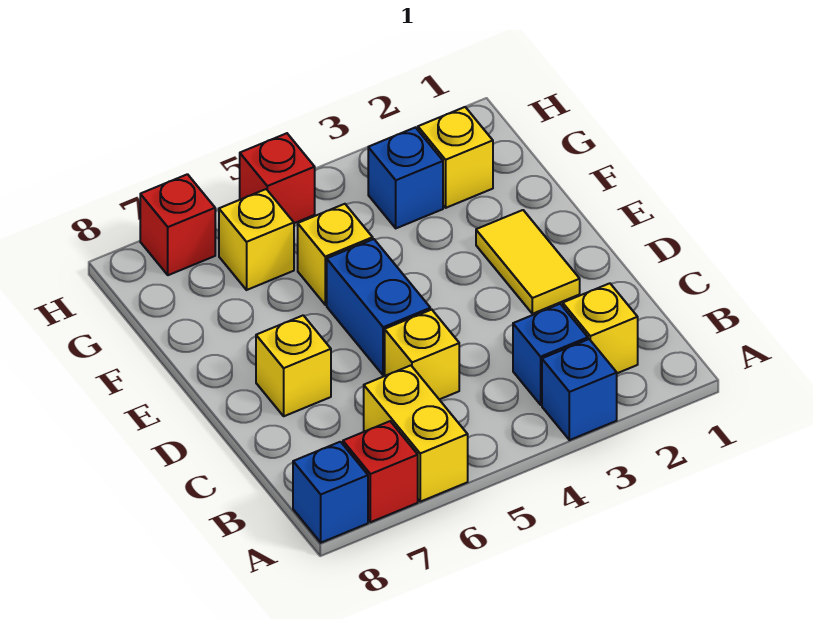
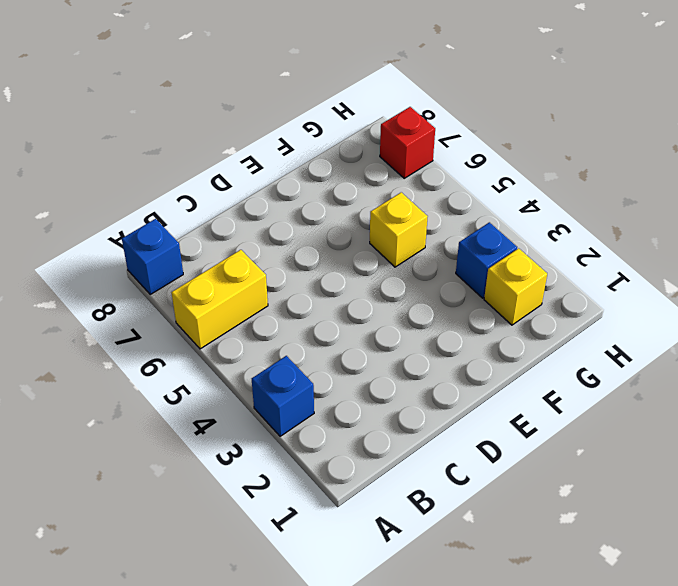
none -> red 1x1 brick [343,421,418,522]
none -> yellow 1x1 brick [563,283,638,373]
none -> blue 1x1 brick [513,304,588,405]

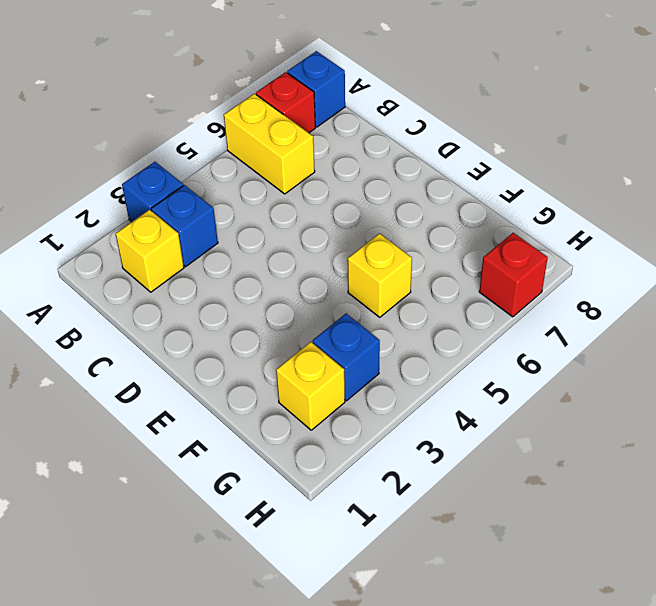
none -> yellow 1x1 brick [385,310,459,399]
none -> yellow 1x2 tile [476,210,580,314]
none -> blue 1x2 brick [327,239,430,375]

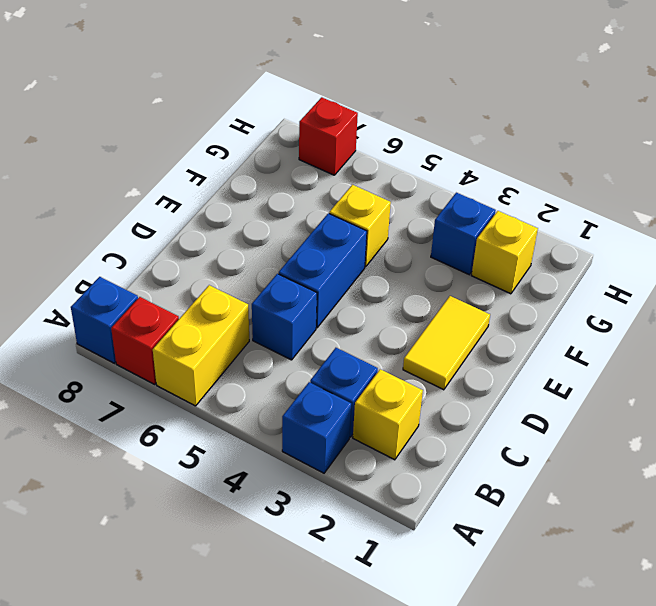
blue 1x1 brick [252,274,317,360] -> yellow 1x1 brick [385,310,459,399]
none -> yellow 1x1 brick [256,315,331,416]
none -> yellow 1x1 brick [219,189,294,290]
none -> red 1x1 brick [240,133,315,223]

